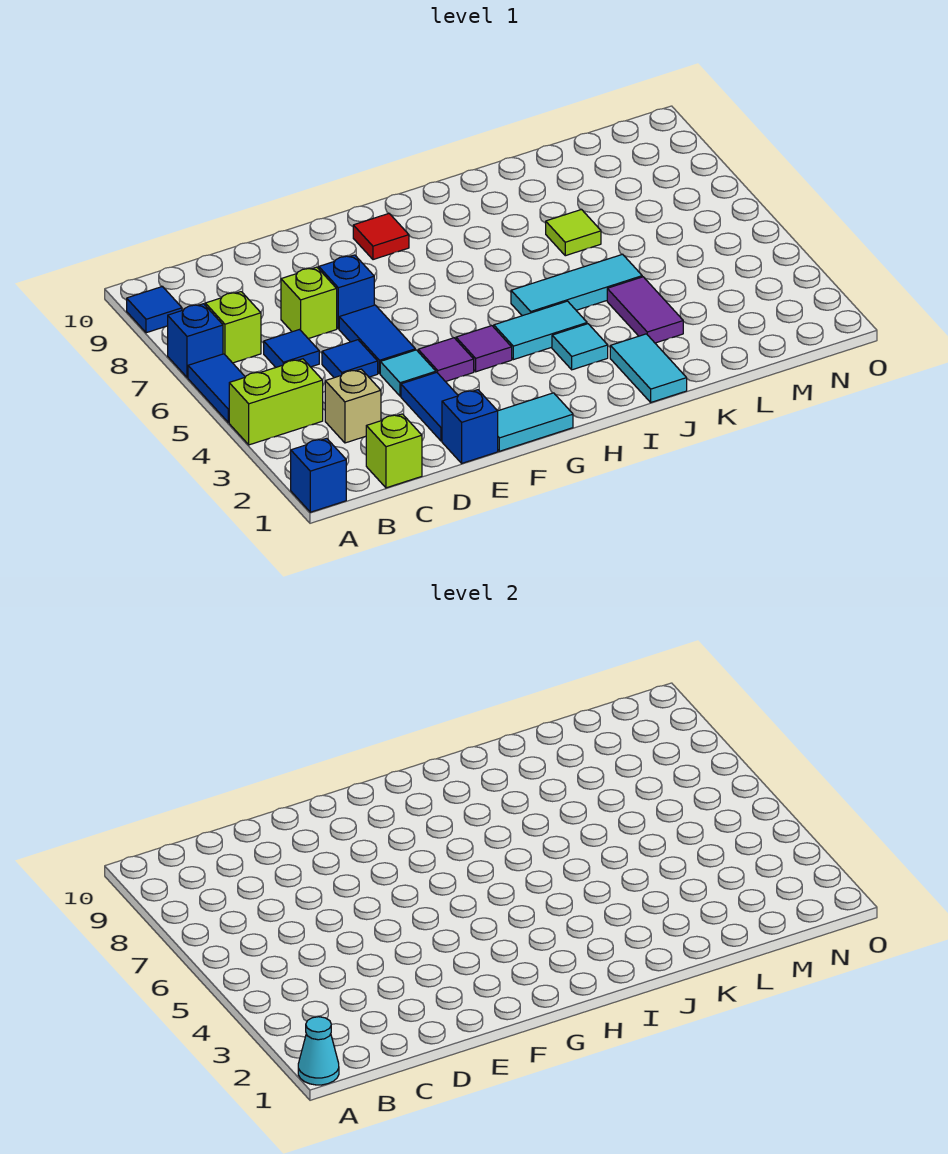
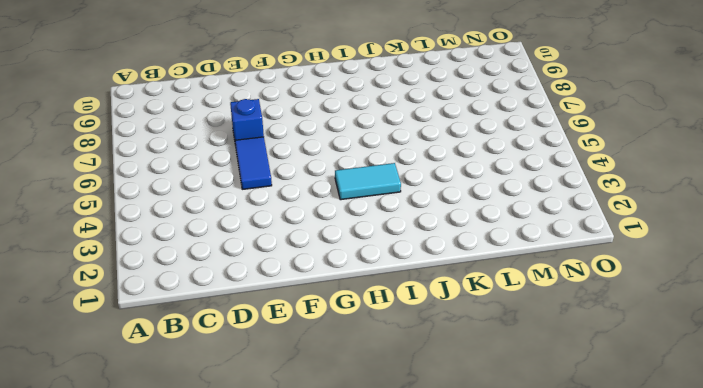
none -> blue 1x1 brick [291,438,346,512]
none -> lime 1x2 brick [229,359,323,445]
none -> blue 1x2 tile [188,354,245,422]

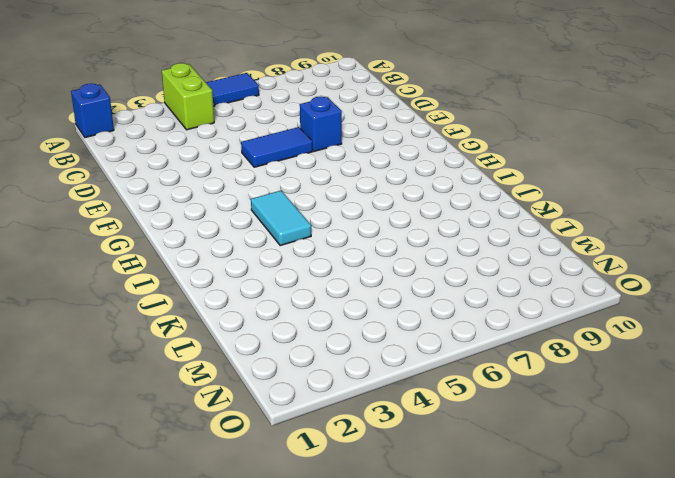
none -> blue 1x1 brick [168,304,223,378]
none -> blue 1x1 tile [127,287,182,333]
none -> lime 1x1 brick [205,292,261,363]

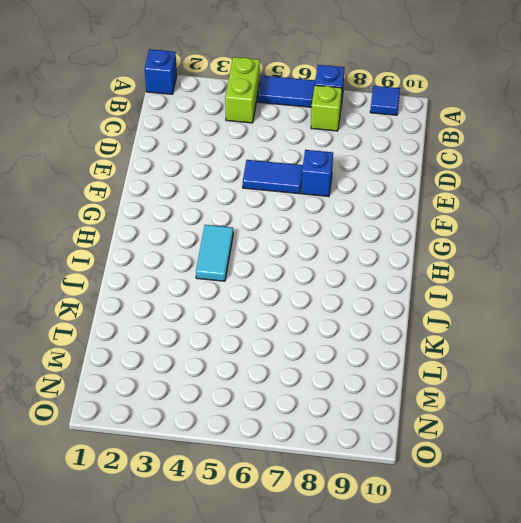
none -> lime 1x1 brick [366,414,422,488]
none -> tan 1x1 brick [325,369,381,443]
none -> blue 1x1 tile [264,330,319,367]

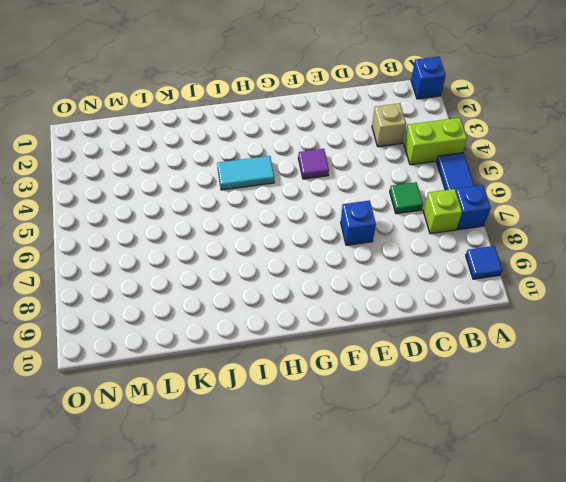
green 1x1 tile [390,182,423,214] -> blue 1x1 tile [264,330,319,367]
none -> lime 1x1 brick [366,414,422,488]
none -> blue 1x1 tile [322,340,378,378]
none -> lime 1x1 brick [281,267,337,339]

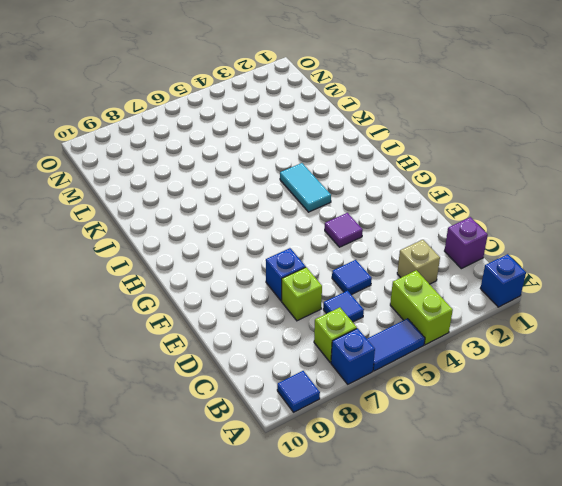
purple 1x1 brick [445,217,488,269] -> lime 1x1 brick [366,414,422,488]
none -> blue 1x1 brick [442,390,498,463]
none -> blue 1x2 tile [401,372,458,441]
none -> cyan 1x1 tile [380,350,436,396]

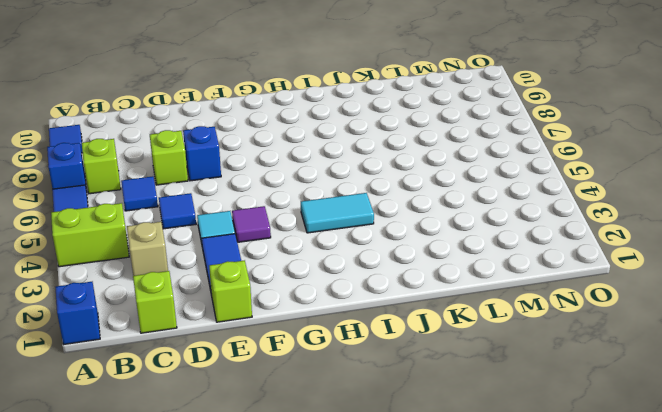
lime 1x1 brick [209,260,252,322] -> blue 1x1 brick [442,390,498,463]
none -> blue 1x2 tile [339,305,415,374]
none -> cyan 1x2 tile [498,393,573,451]
none -> purple 1x1 tile [456,326,512,372]

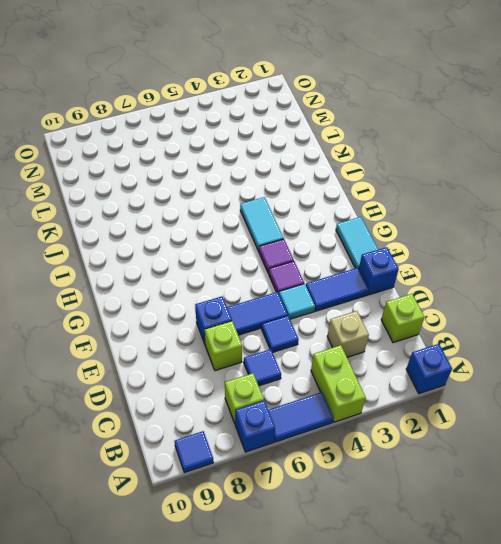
none -> red 1x1 tile [353,213,409,260]
none -> cyan 1x1 tile [552,324,608,370]
none -> cyan 1x3 tile [511,254,642,316]

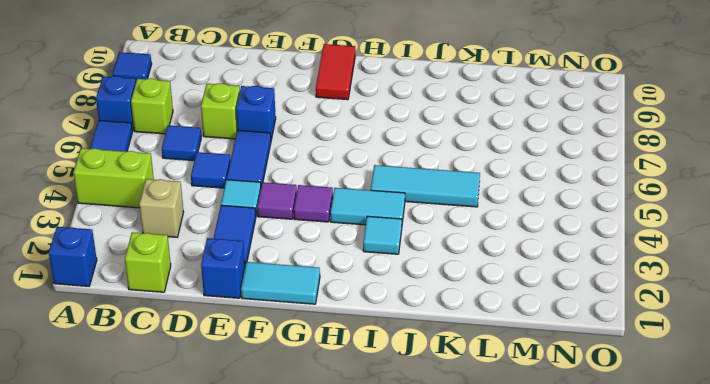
red 1x2 tile [316,44,355,100] -> red 1x1 tile [353,213,409,260]
none -> cyan 1x2 tile [610,334,687,402]
none -> purple 1x2 tile [607,277,683,343]
none -> lime 1x1 tile [546,210,601,256]

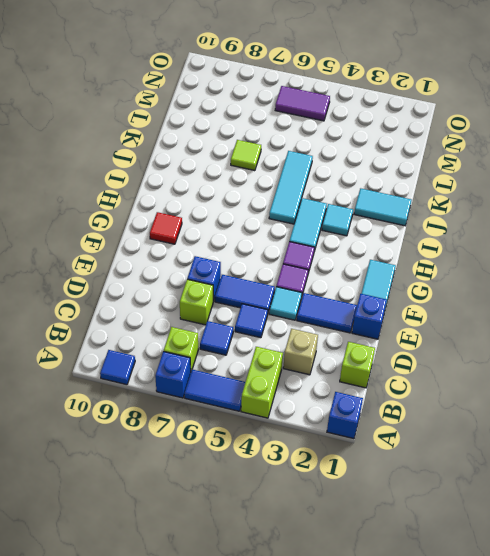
purple 1x2 tile [275,86,330,121] -> purple 1x2 tile moved to [607,277,683,343]
none -> cyan 1x1 cone [298,1017,339,1085]

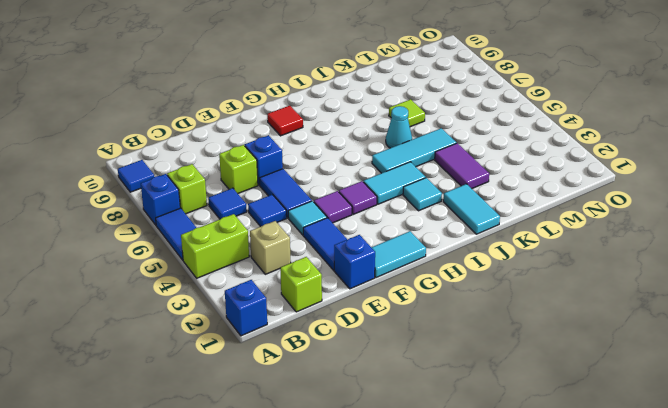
cyan 1x1 cone [386,106,412,148] -> cyan 1x1 cone moved to [298,1017,339,1085]

